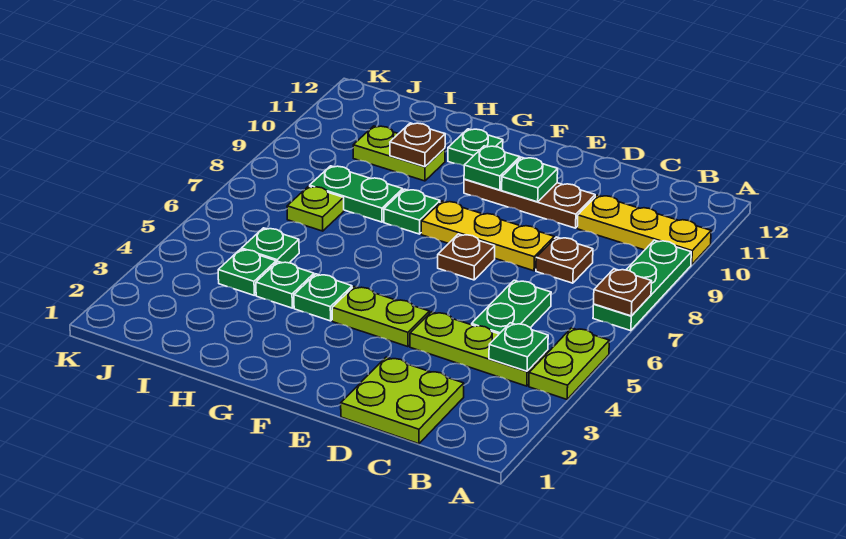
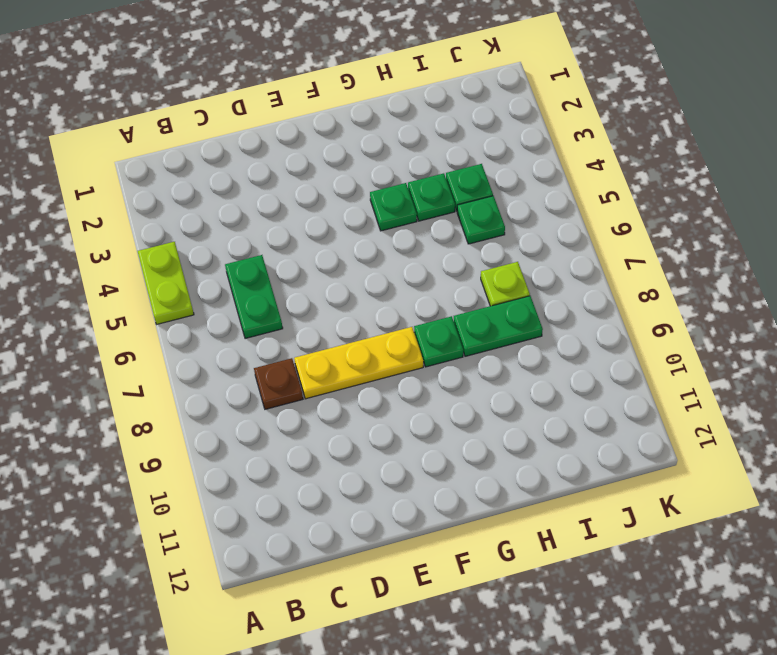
none -> green 1x3 plate [593,240,691,331]
none -> yellow 1x3 plate [577,195,711,265]
none -> lime 1x3 plate [410,312,548,386]

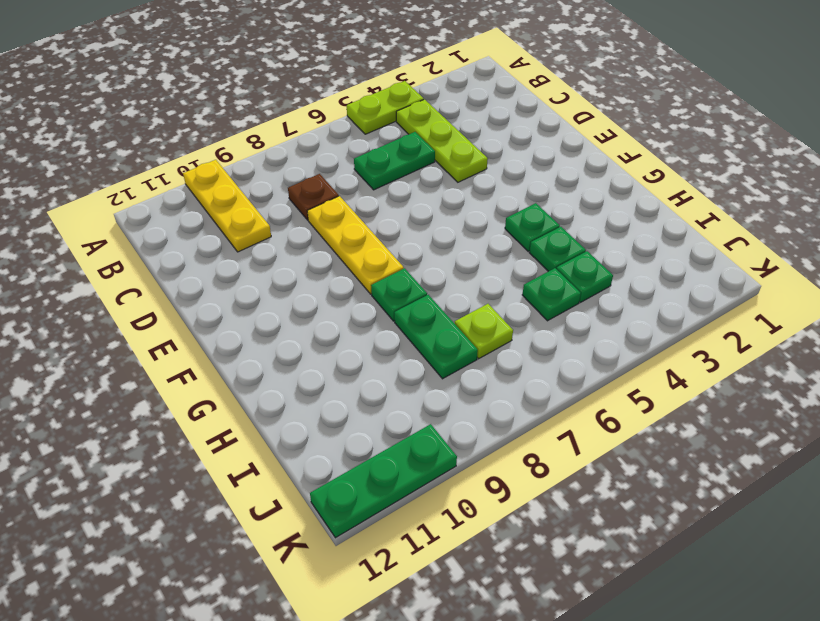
green 1x3 plate [310,424,457,538] -> green 1x3 plate moved to [593,240,691,331]
none -> lime 2x2 plate [341,357,464,444]
none -> brown 1x3 plate [464,179,595,228]
none -> lime 1x2 plate [332,287,429,347]

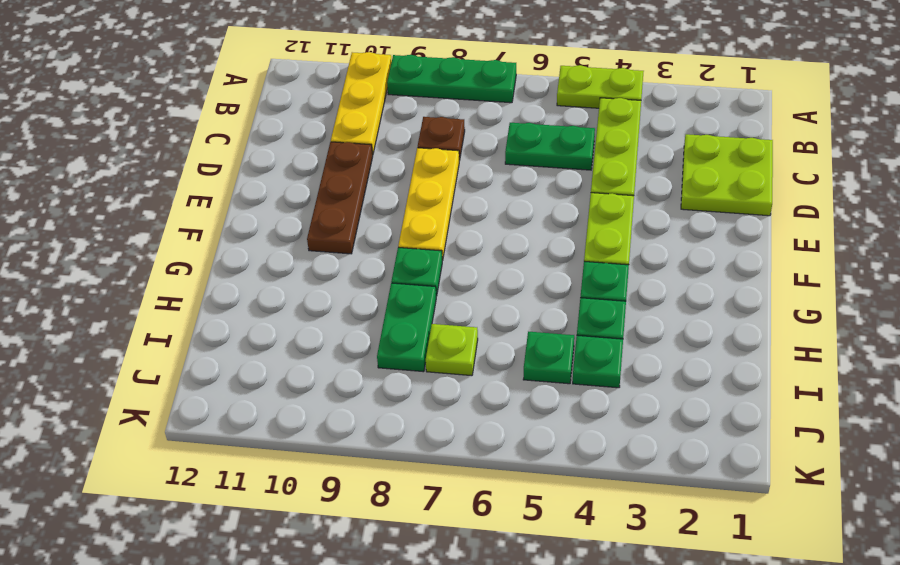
none -> brown 1x1 plate [438,234,495,280]
none -> green 1x1 plate [448,129,503,166]
none -> lime 1x2 plate [353,126,445,181]

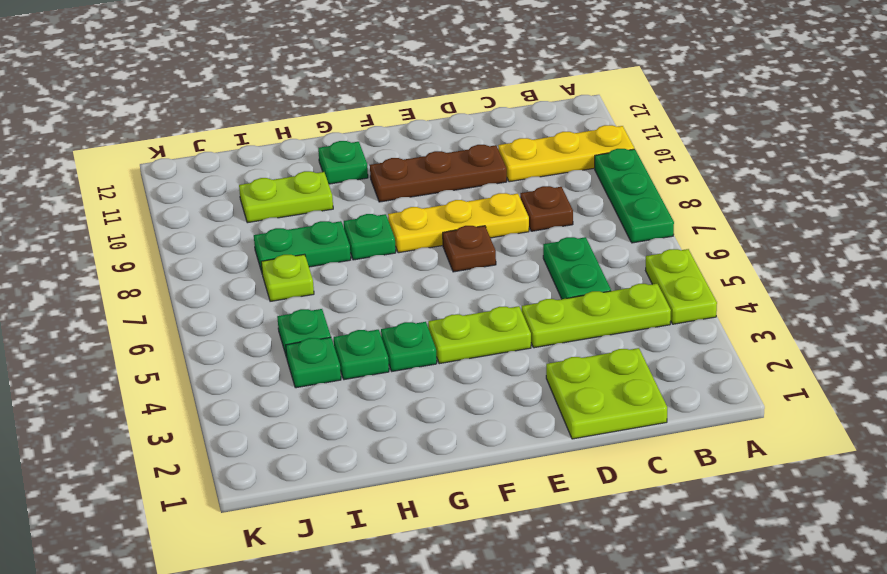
none -> brown 1x1 plate [594,269,652,316]
none -> green 1x1 plate [489,323,548,371]
none -> green 1x1 plate [502,157,558,202]

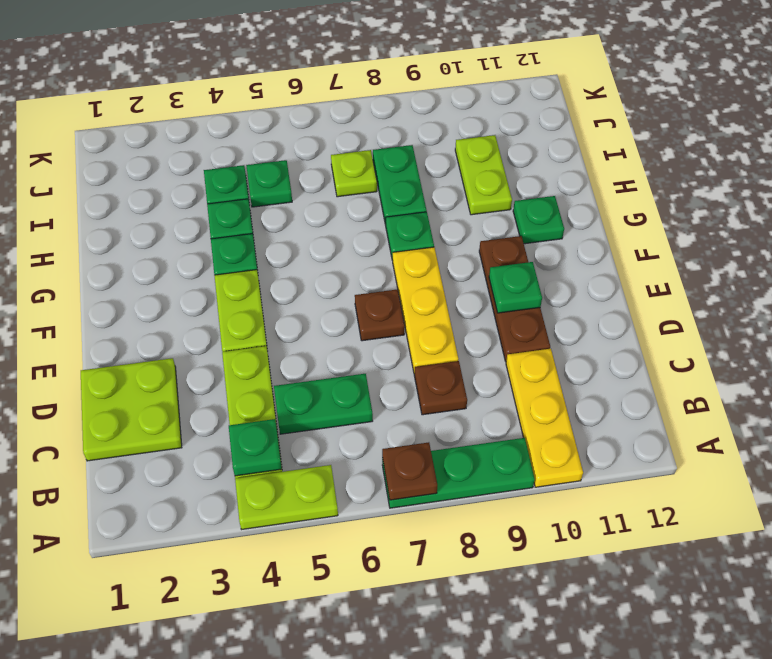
none -> green 1x1 plate [464,146,520,190]
none -> brown 1x1 plate [390,123,445,167]

